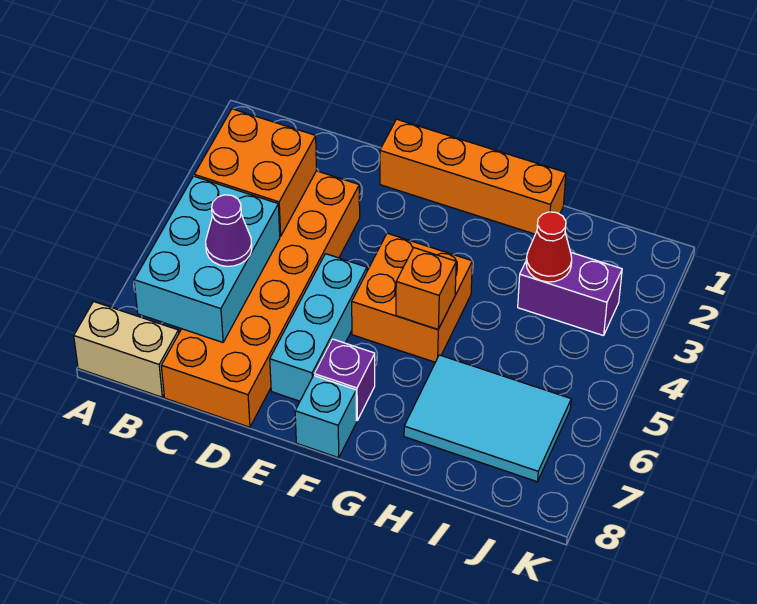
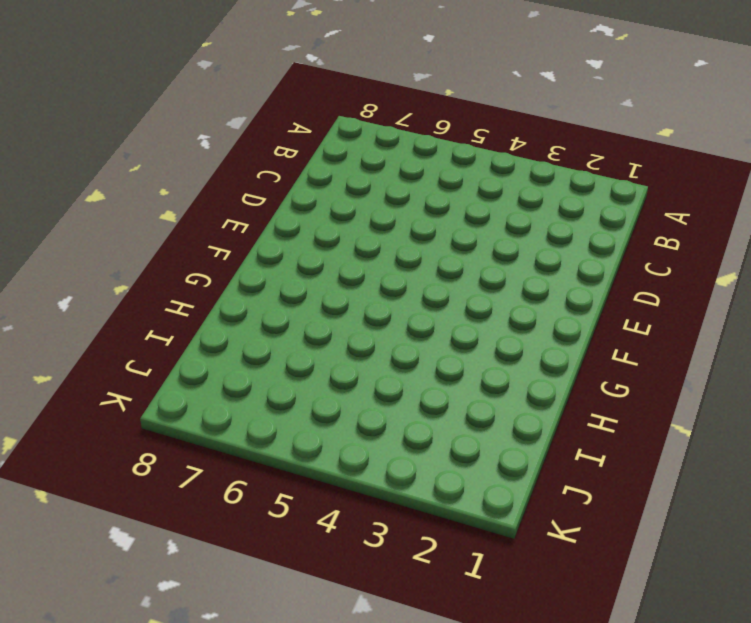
none -> tan 1x2 brick [74,302,179,397]
none -> orange 2x6 brick [161,171,360,427]
none -> orange 1x4 brick [380,119,566,234]

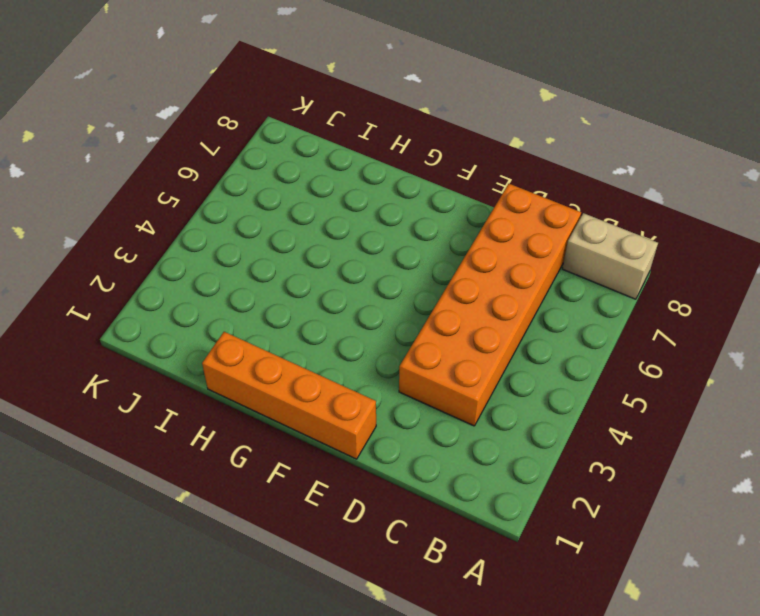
none -> cyan 1x3 brick [270,254,367,401]
none -> orange 2x2 brick [352,233,472,362]
none -> purple 1x1 brick [314,339,375,420]

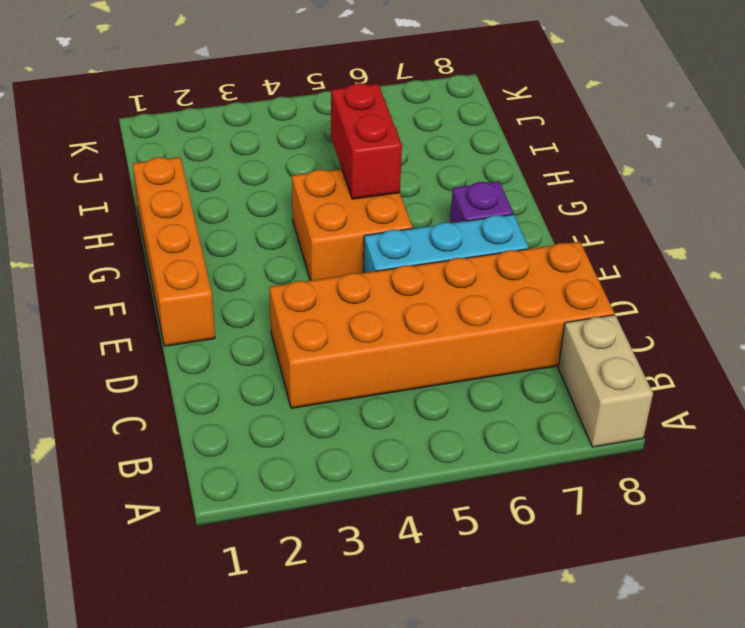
red 1x2 brick [331,83,402,199] -> orange 1x1 brick [396,248,456,329]
none -> cyan 1x1 brick [295,376,357,458]
none -> cyan 2x3 tile [404,355,571,482]
none -> purple 1x2 brick [518,253,622,336]

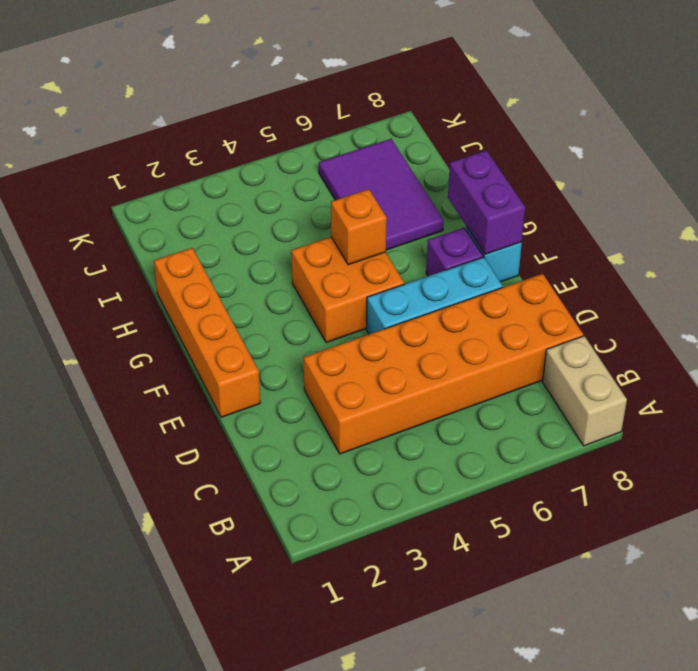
purple 1x2 brick [448,150,525,254] -> purple 1x2 brick moved to [518,253,622,336]
purple 2x3 tile [319,139,444,250] -> cyan 2x3 tile [404,355,571,482]
none -> orange 2x2 brick [194,109,317,237]
none -> cyan 2x3 brick [134,176,280,342]
none -> red 1x1 cone [526,212,572,282]

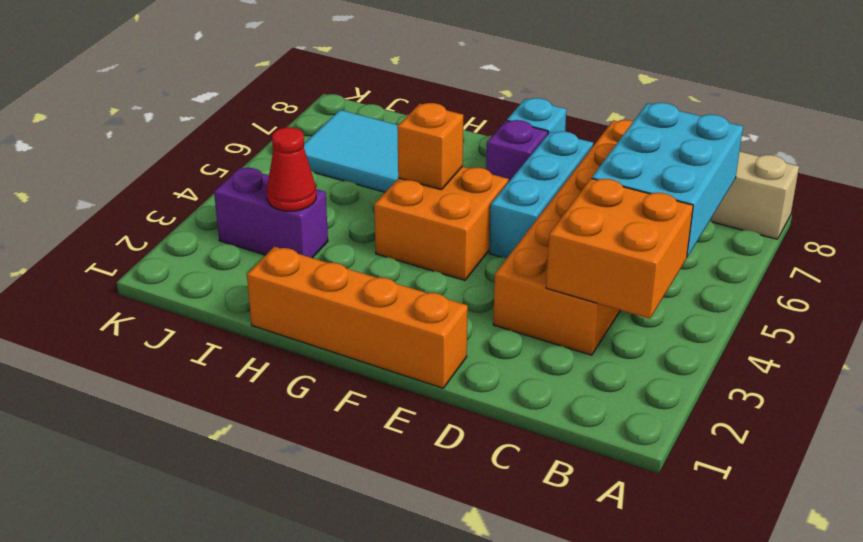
none -> purple 1x1 cone [206,195,252,266]

